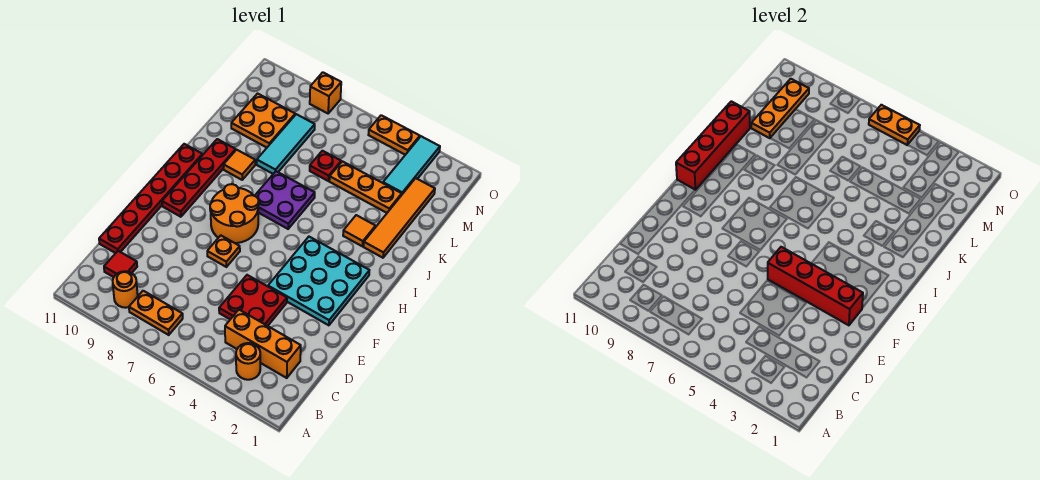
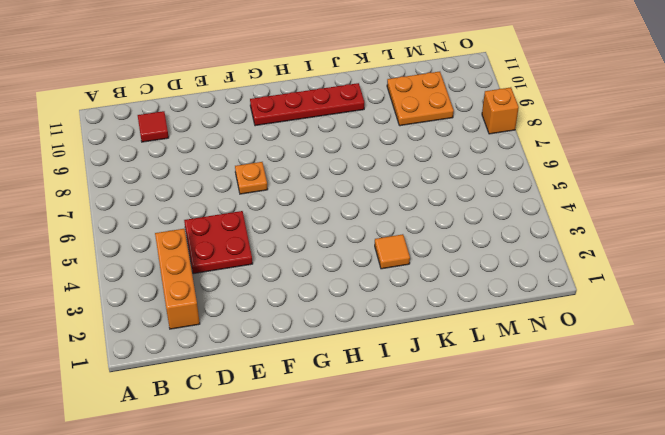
none -> orange 1x1 round brick [236,343,260,380]
none -> orange 1x2 plate [129,291,183,335]
none -> orange 1x1 round brick [113,271,138,308]

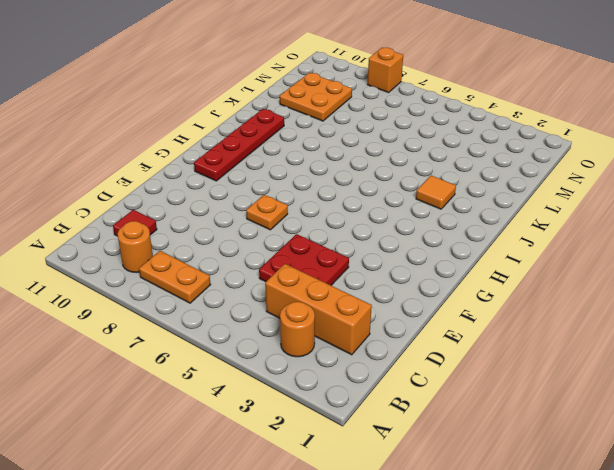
none -> red 1x6 plate [99,144,202,253]
none -> cyan 3x3 plate [268,237,369,325]
none -> orange 2x2 round brick [210,184,259,243]

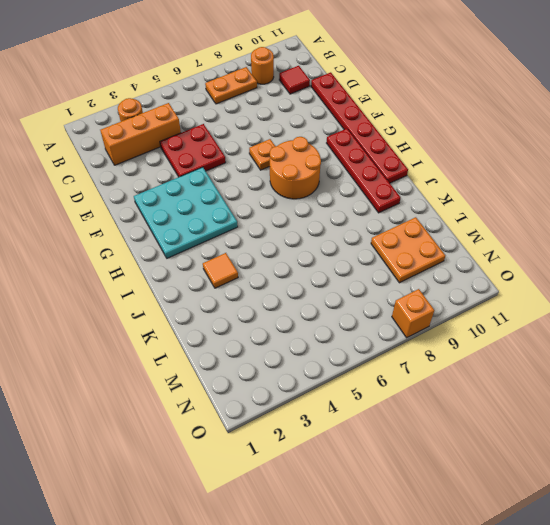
none -> purple 2x2 plate [255,171,315,229]
none -> orange 1x4 tile [364,178,435,258]
none -> orange 1x1 tile [224,150,255,180]

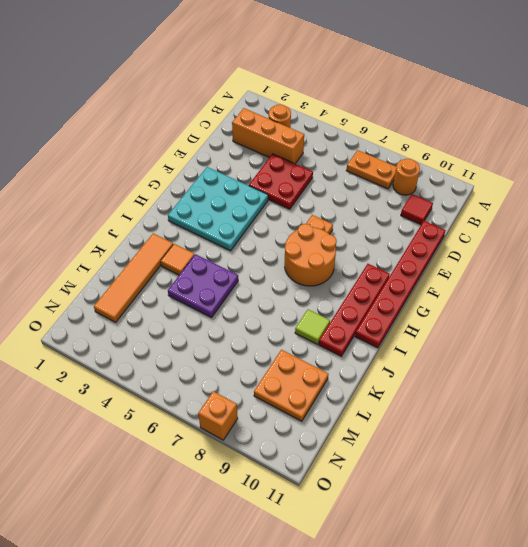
purple 2x2 plate [168,254,238,318] -> purple 2x2 plate moved to [255,171,315,229]
lime 1x1 tile [295,310,330,344] -> orange 1x1 tile [224,150,255,180]
none -> cyan 1x3 tile [257,114,315,174]
none -> orange 1x3 plate [329,161,402,213]
none -> red 1x1 plate [310,151,341,181]

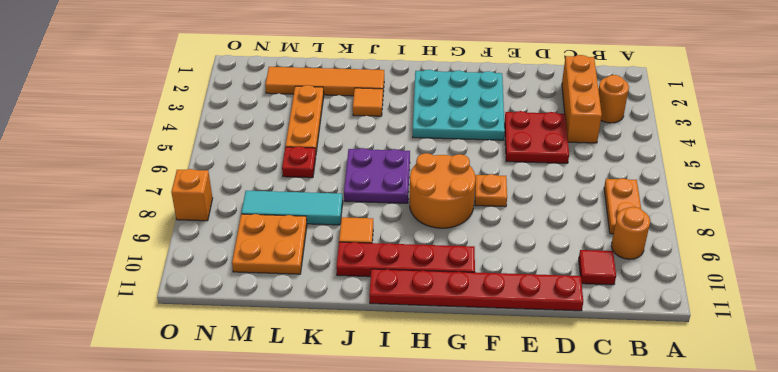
none -> cyan 1x3 tile [383,136,440,194]
none -> orange 1x2 plate [368,115,420,155]
none -> red 1x4 brick [768,247,863,325]

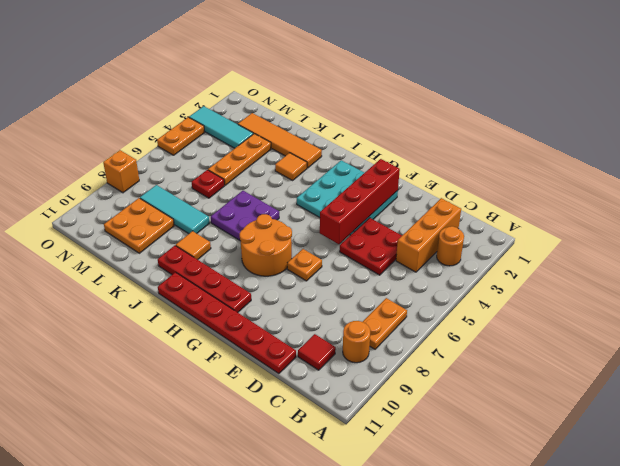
none -> red 1x4 brick [676,101,750,190]
none -> orange 1x3 plate [751,79,809,138]
none -> orange 1x2 plate [869,105,920,145]

